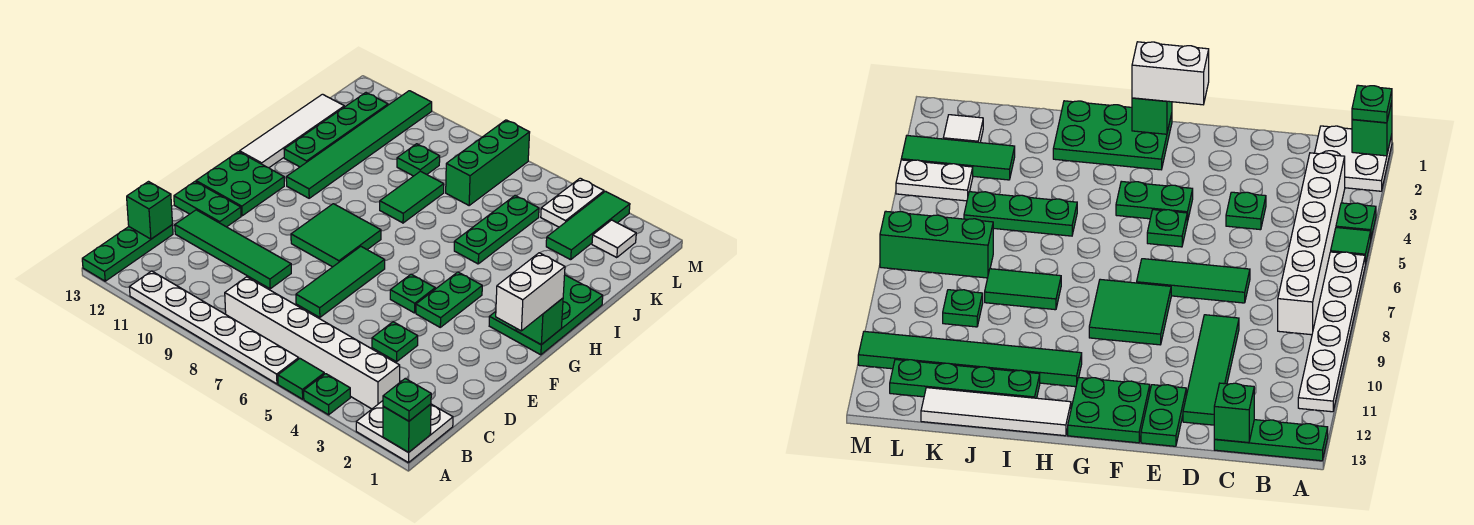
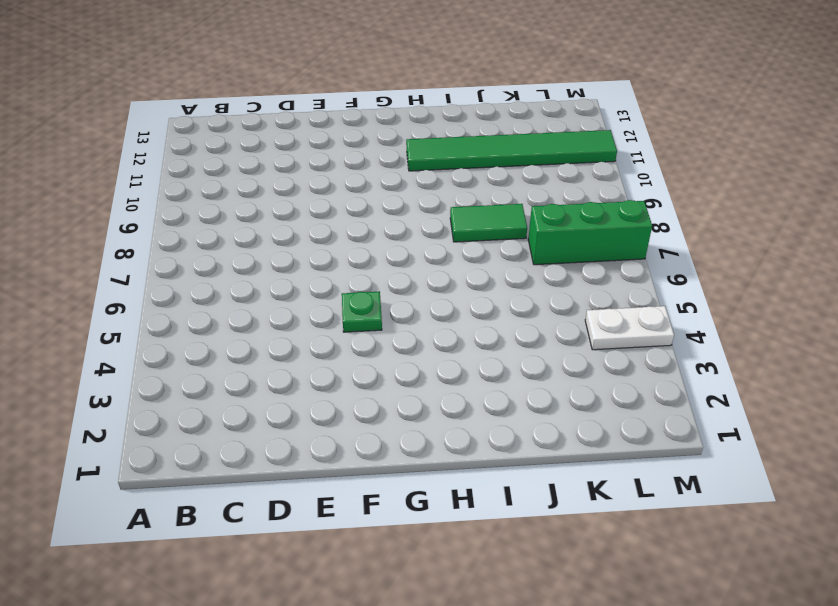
none -> white 2x2 plate [356,401,453,463]
none -> green 1x1 plate [304,374,350,415]
none -> green 1x1 tile [278,359,324,399]
none -> white 1x6 plate [130,271,299,384]

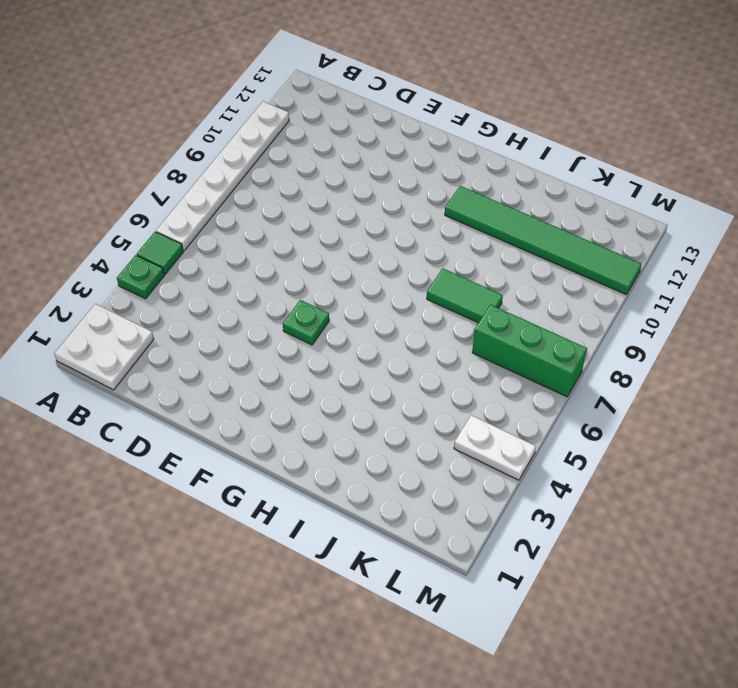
none -> green 1x3 plate [82,225,173,281]
none -> white 1x6 brick [225,277,400,409]
none -> green 1x1 plate [372,322,418,362]
none -> green 1x3 tile [296,246,385,317]

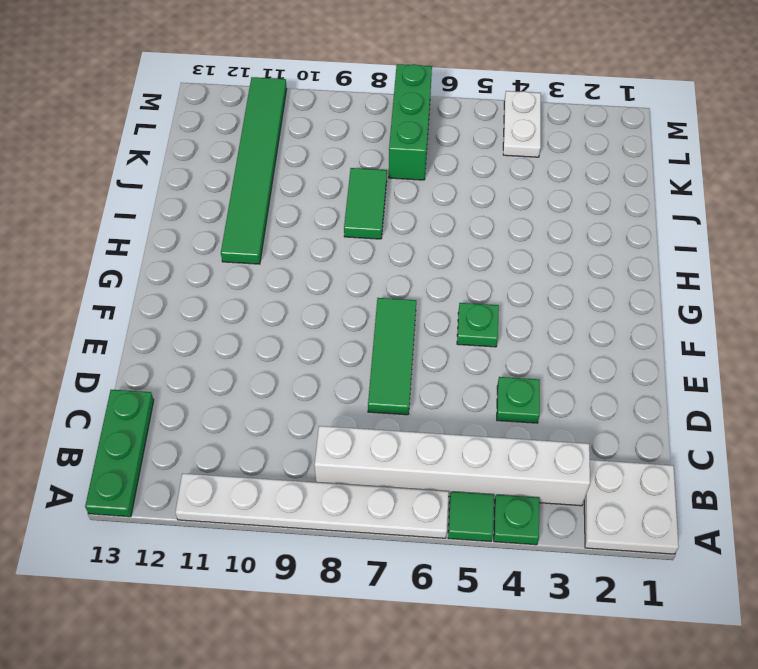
none -> green 1x4 tile [175,210,291,289]
none -> green 1x2 plate [174,182,241,227]
none -> green 1x2 plate [416,272,482,327]
none -> green 2x2 tile [291,204,381,267]

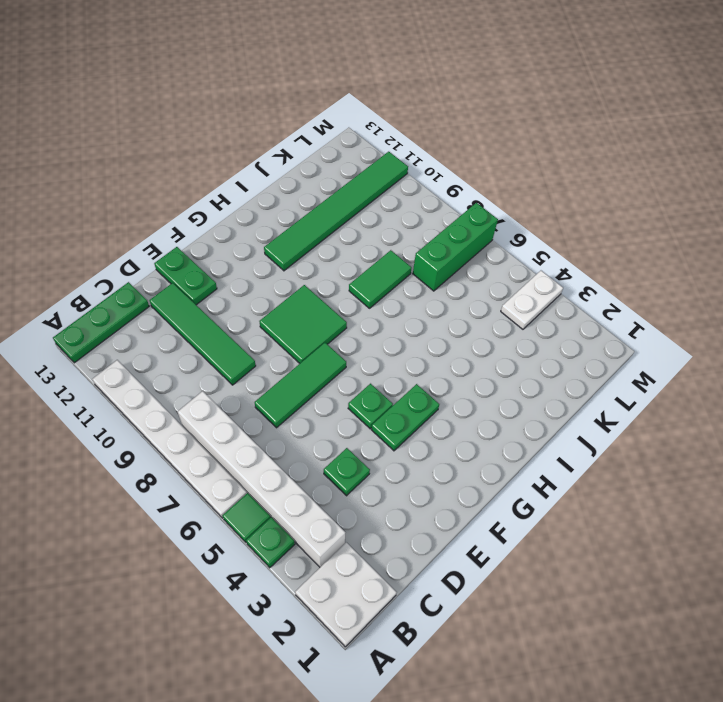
none -> green 2x2 plate [196,152,284,216]
none -> green 2x3 plate [489,275,603,355]
none -> white 1x4 tile [240,94,344,168]
none -> green 1x3 plate [454,196,539,264]

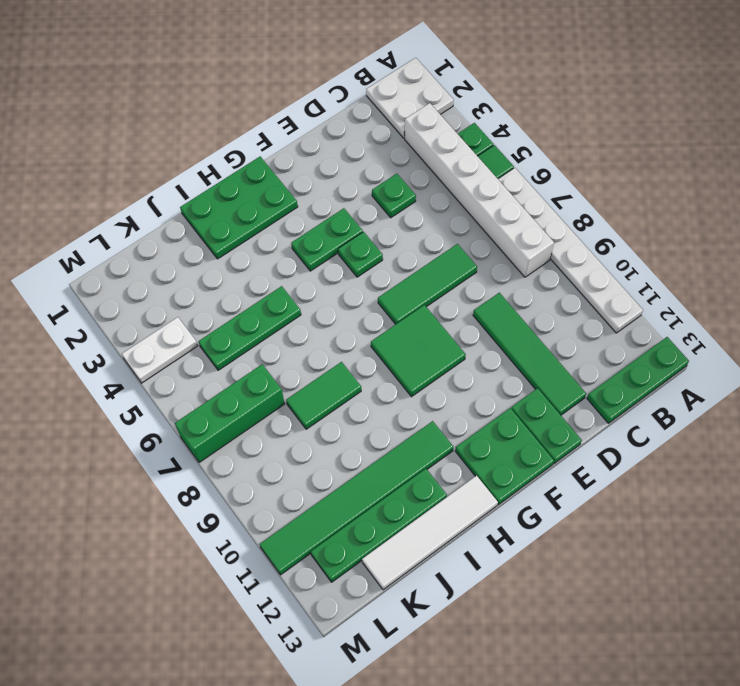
none -> green 1x3 tile [546,191,630,260]
none -> green 1x1 plate [397,144,440,176]
none -> white 1x1 tile [592,220,636,258]
none -> green 1x1 brick [383,404,431,452]

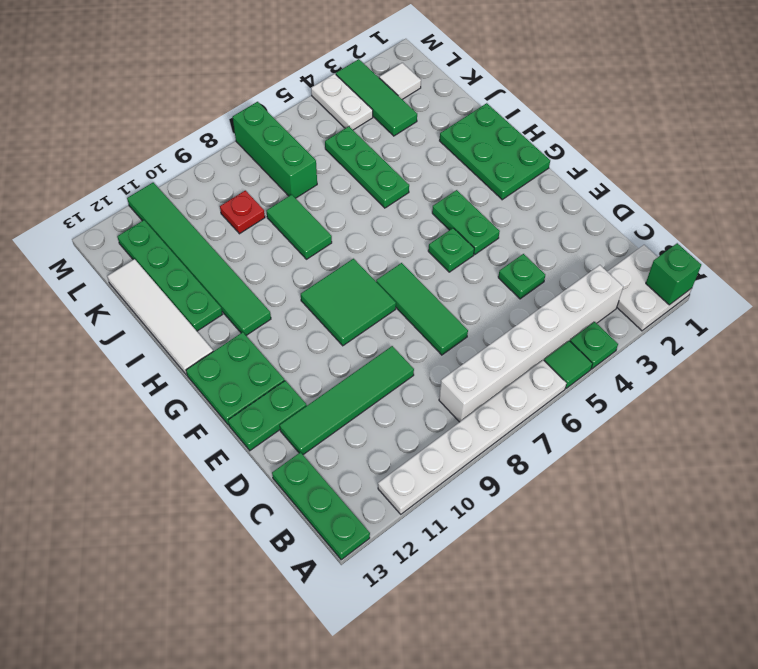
red 1x1 plate [220,190,265,234] -> green 1x1 plate [397,144,440,176]
none -> green 1x1 brick [127,182,172,239]
none -> green 1x1 brick [516,298,563,345]
none -> green 1x1 plate [383,379,431,421]
none -> white 1x2 brick [496,253,565,331]

